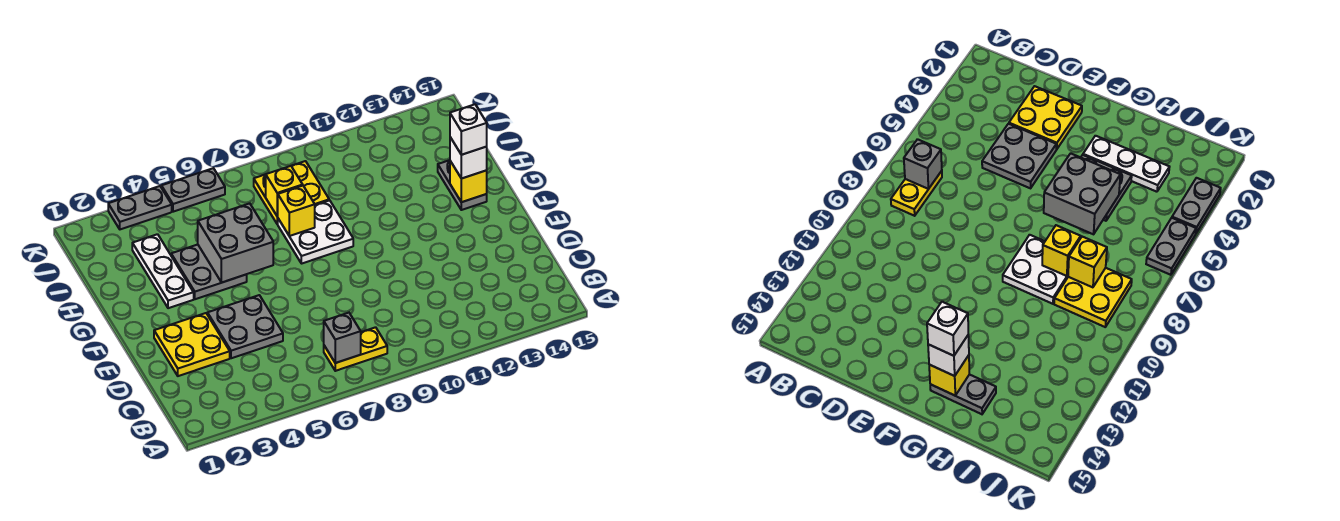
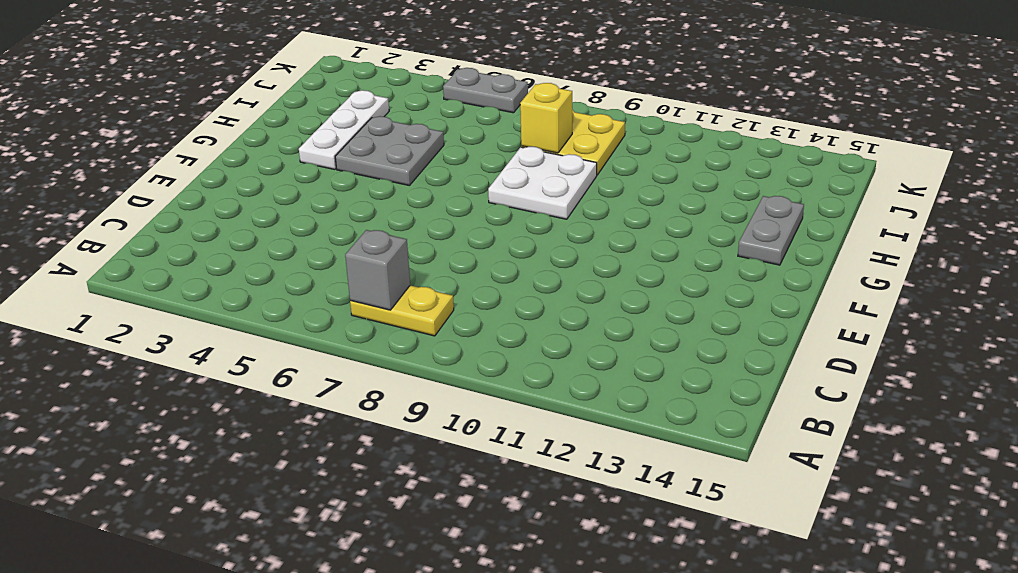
none -> yellow 2x2 plate [154,313,230,376]
none -> grey 2x2 plate [207,295,283,358]
none -> grey 1x2 plate [108,186,172,229]

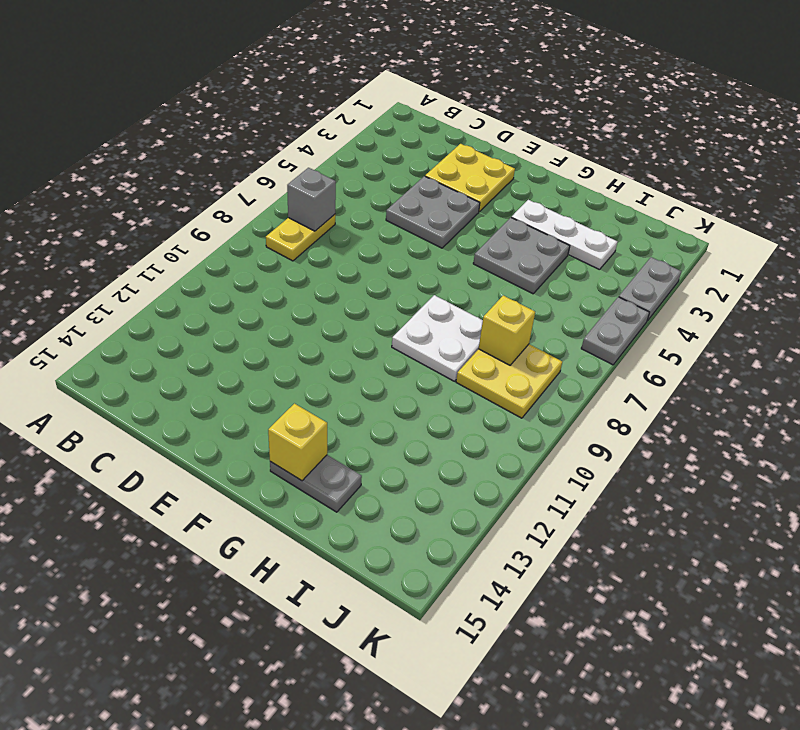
none -> grey 2x2 brick [198,203,273,283]
none -> yellow 1x1 brick [277,186,315,236]
none -> white 1x1 brick [450,137,487,179]

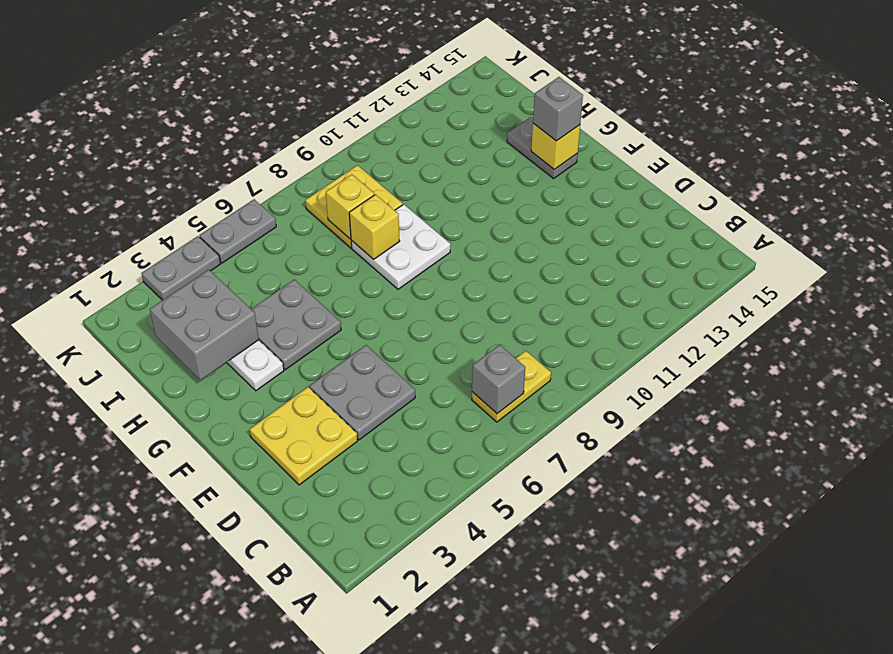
grey 1x1 brick [533,77,583,141] -> white 1x1 brick [450,137,487,179]
grey 2x2 brick [150,270,259,380] -> grey 2x2 brick moved to [198,203,273,283]
none -> white 1x1 brick [450,104,487,155]

